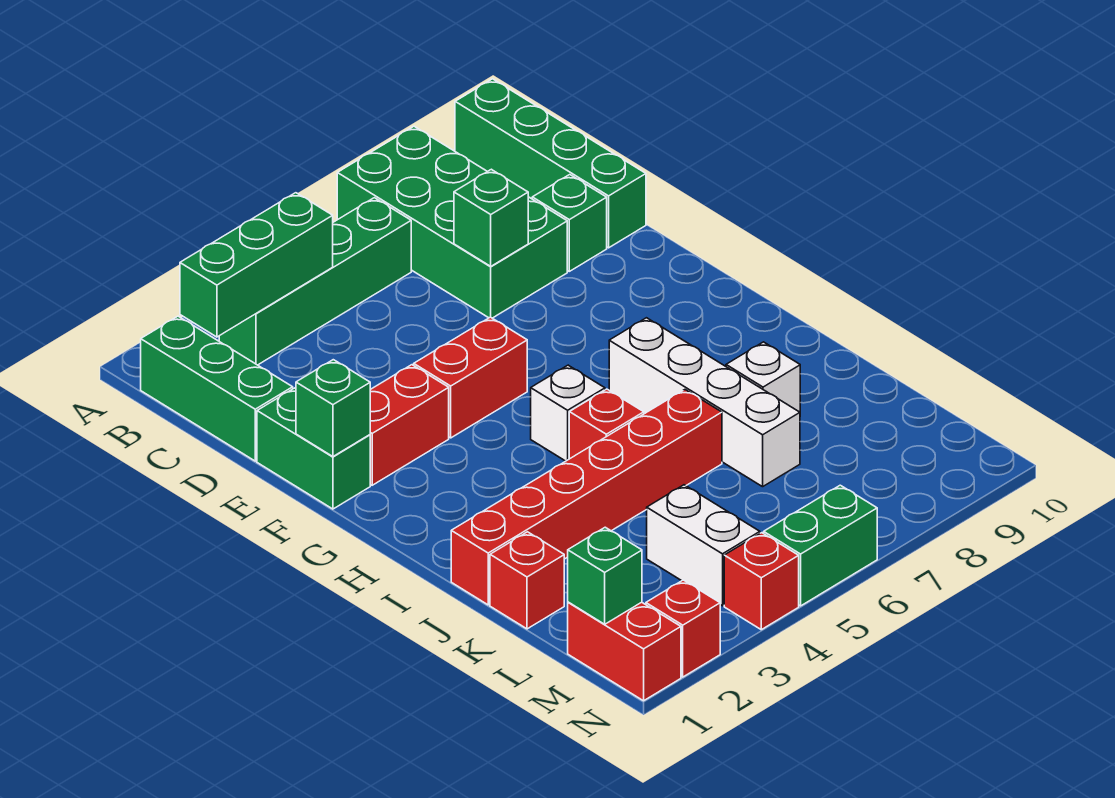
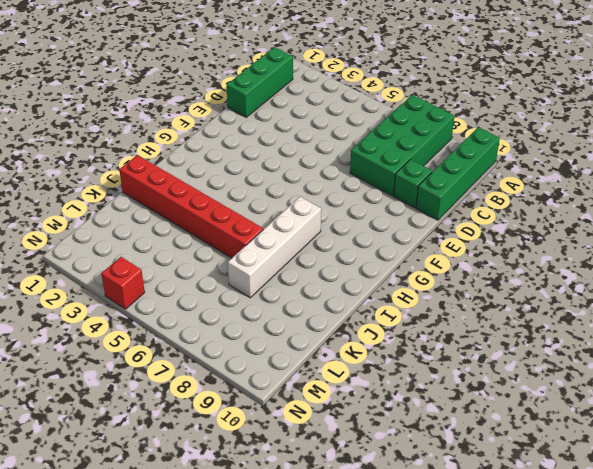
none -> green 1x4 brick [219,198,411,365]
none -> green 1x2 brick [257,388,370,509]
none -> red 1x2 brick [370,365,449,485]

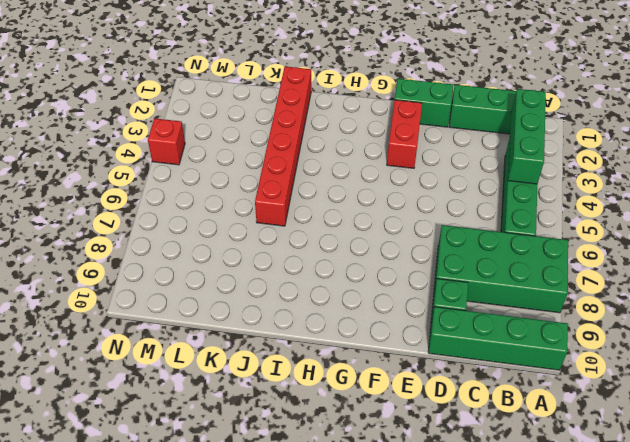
none -> red 1x2 brick [414,317,527,438]
none -> white 1x1 brick [531,365,605,461]
none -> white 1x4 brick [609,318,800,487]

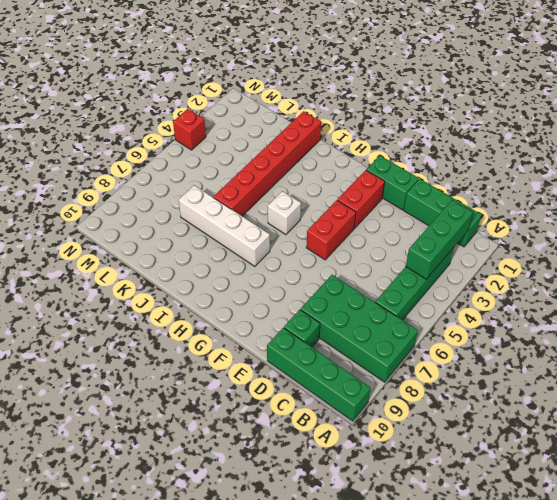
none -> red 1x1 brick [569,389,644,459]
none -> white 1x1 brick [726,342,800,412]
none -> red 1x1 brick [490,532,564,629]

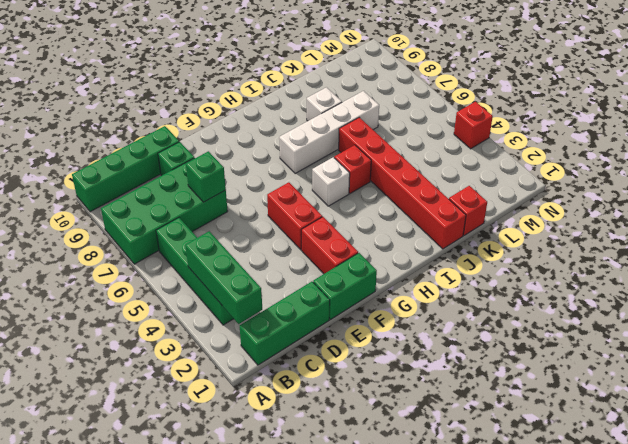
none -> white 1x2 brick [647,485,760,606]
none -> red 1x2 brick [568,602,681,701]
none -> red 1x1 brick [646,580,720,677]

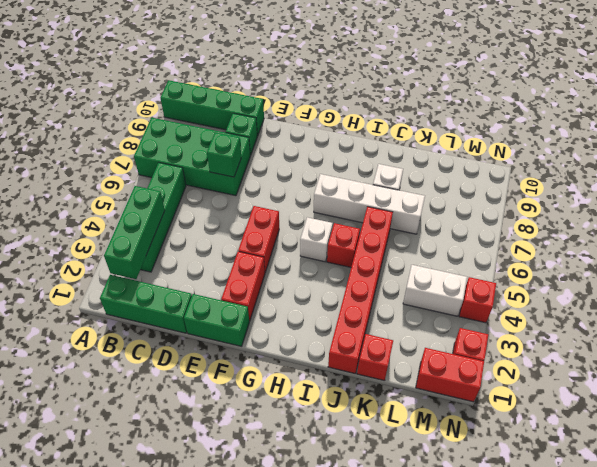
none -> green 1x2 brick [764,485,877,606]
none -> green 1x1 brick [296,360,370,457]
none -> green 1x1 brick [568,527,642,624]

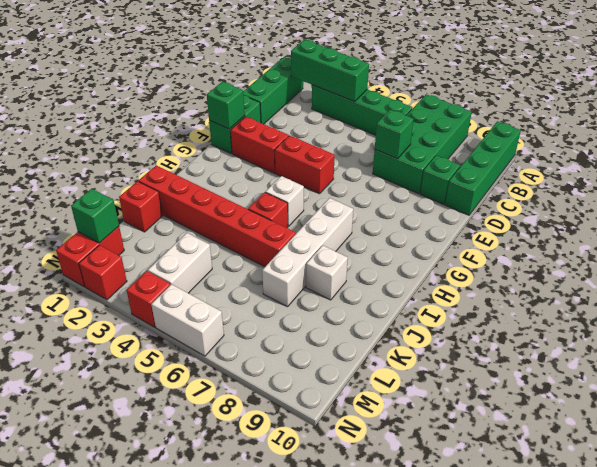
white 1x2 brick [151,284,224,356] -> green 1x2 brick [764,485,877,606]

